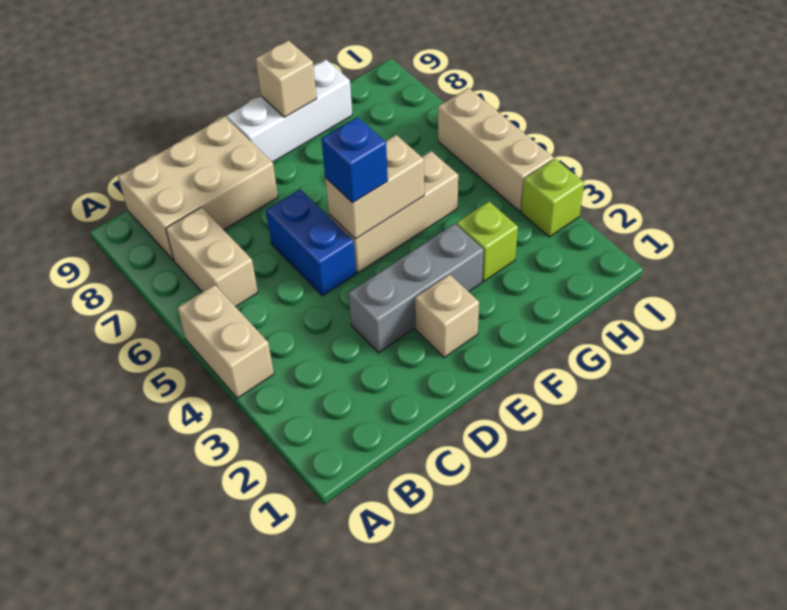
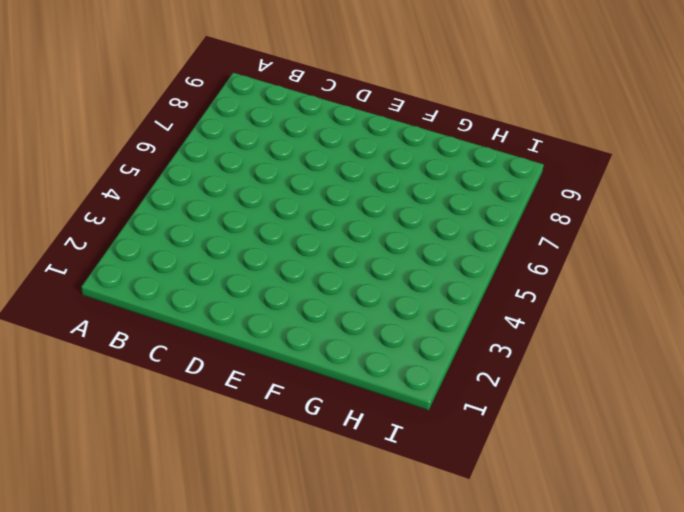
none -> tan 1x2 brick [178,285,274,398]
none -> tan 1x2 brick [166,207,258,307]
none -> tan 2x3 brick [118,117,278,260]

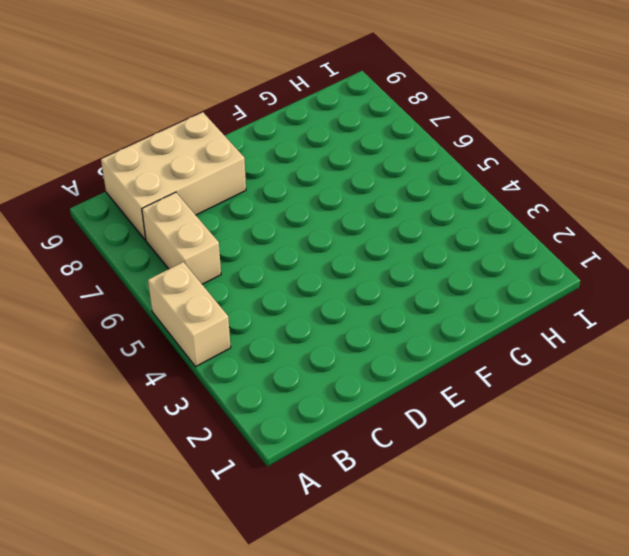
none -> grey 1x3 brick [349,224,484,353]
none -> blue 1x2 brick [266,189,356,296]
none -> tan 1x1 brick [415,274,479,358]

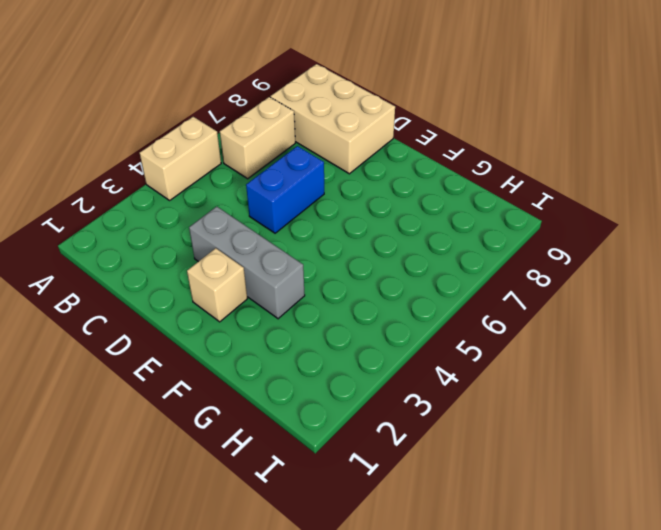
none -> tan 1x3 brick [329,151,458,273]
none -> white 1x3 brick [227,60,352,162]
none -> lime 1x1 brick [456,202,518,281]

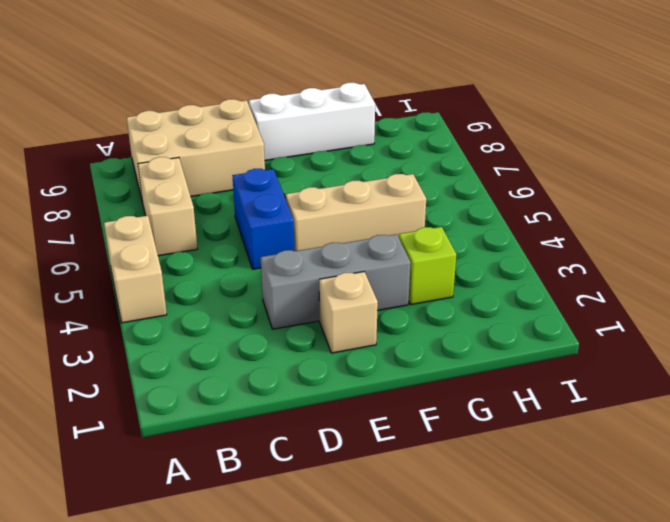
none -> lime 1x1 brick [521,159,584,237]
none -> tan 1x3 brick [438,88,554,211]
none -> tan 1x2 brick [325,135,424,239]

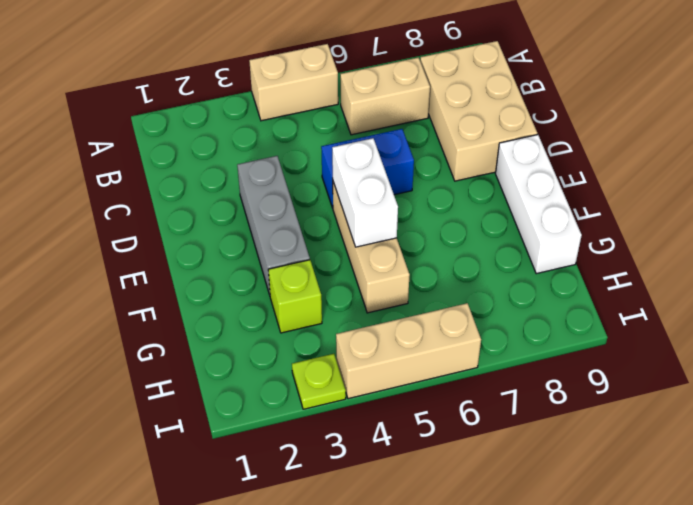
white 1x2 brick [332,138,398,247] -> tan 1x2 brick [325,135,424,239]
lime 1x1 plate [292,354,346,409] -> lime 1x1 brick [521,159,584,237]
none -> tan 1x1 brick [415,274,479,358]
none -> tan 1x1 brick [256,40,317,117]
none -> blue 1x1 brick [321,117,388,203]

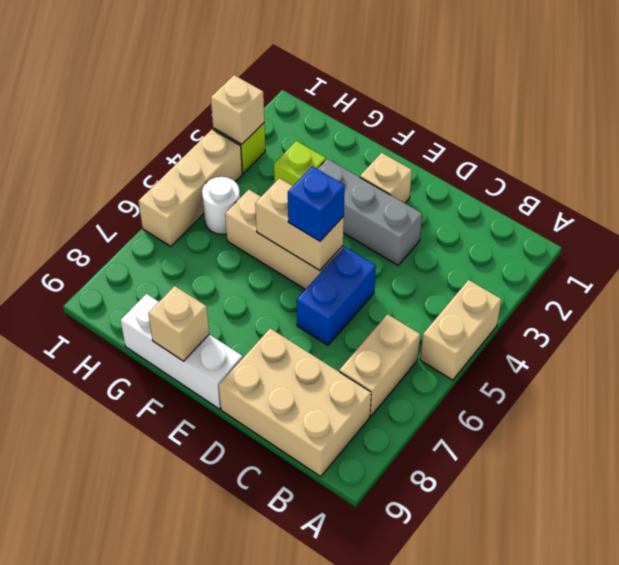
white 1x1 round brick [202,177,240,234] -> none
tan 1x1 brick [211,75,264,144] -> none

